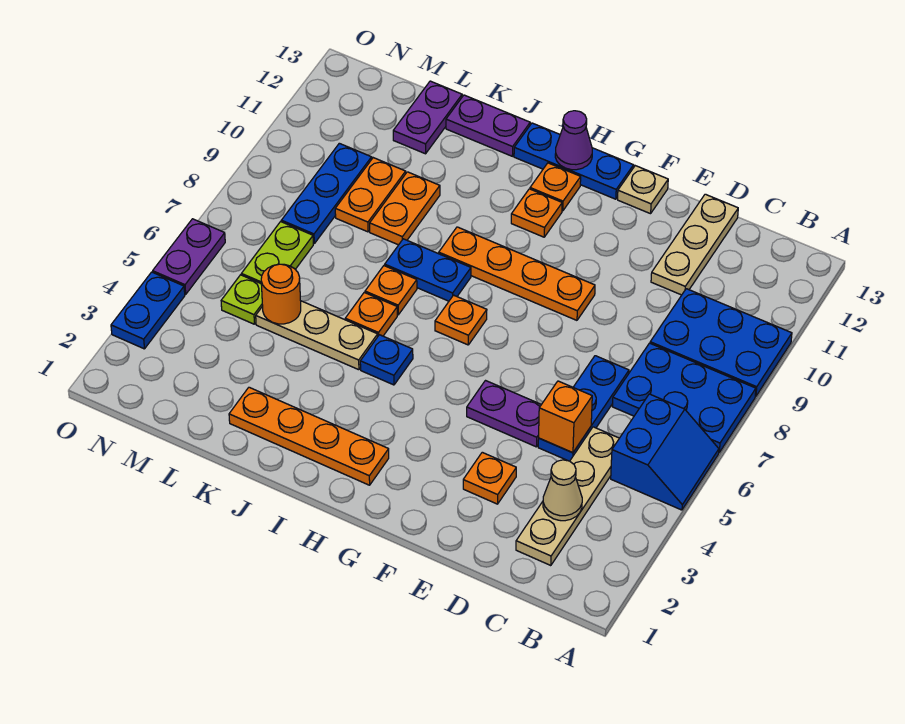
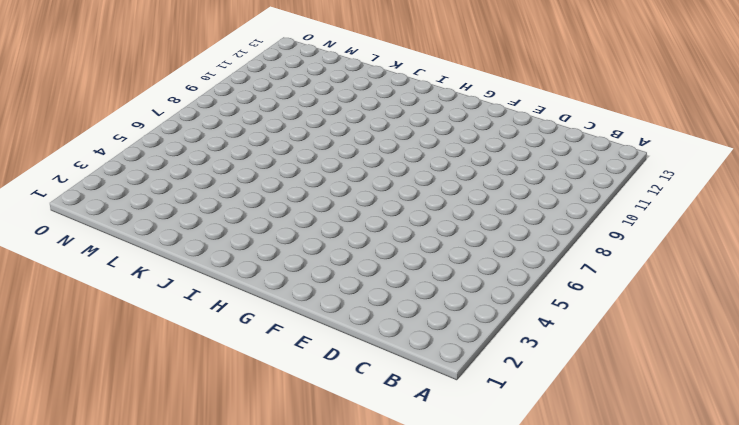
none -> blue 2x2 slope [611,394,719,510]
none -> blue 2x3 plate [612,343,756,452]
none -> blue 2x3 plate [650,289,792,396]
none -> tan 1x4 plate [516,427,619,566]

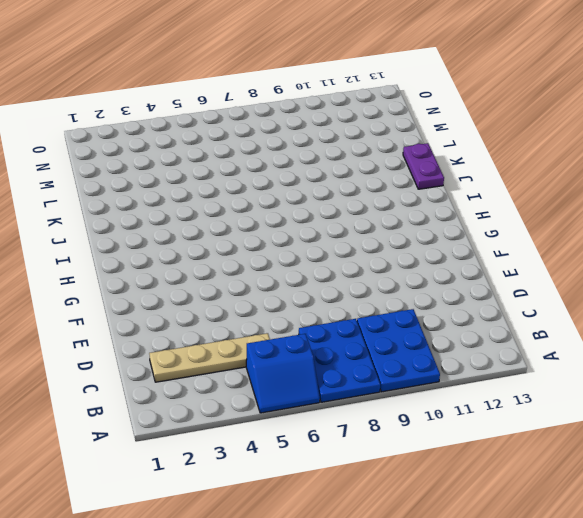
none -> blue 1x3 plate [538,356,629,461]
none -> tan 1x3 plate [651,194,738,295]
none -> orange 1x1 plate [463,452,516,504]
none -> purple 1x2 plate [467,381,541,447]

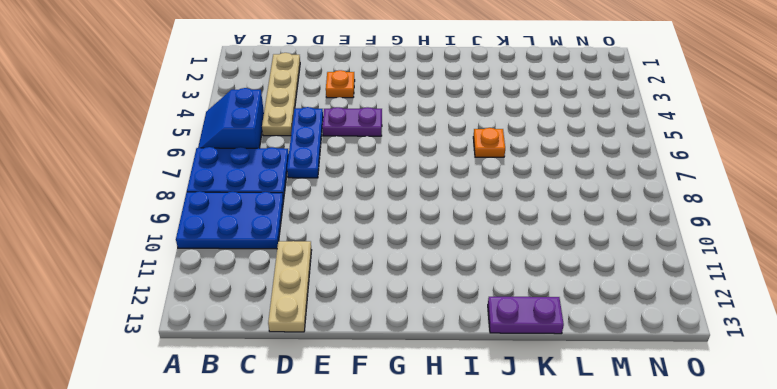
none -> orange 1x4 plate [439,227,595,320]
none -> tan 1x1 plate [618,166,668,214]
none -> blue 1x3 plate [514,123,633,199]
none -> orange 1x4 plate [229,387,389,485]

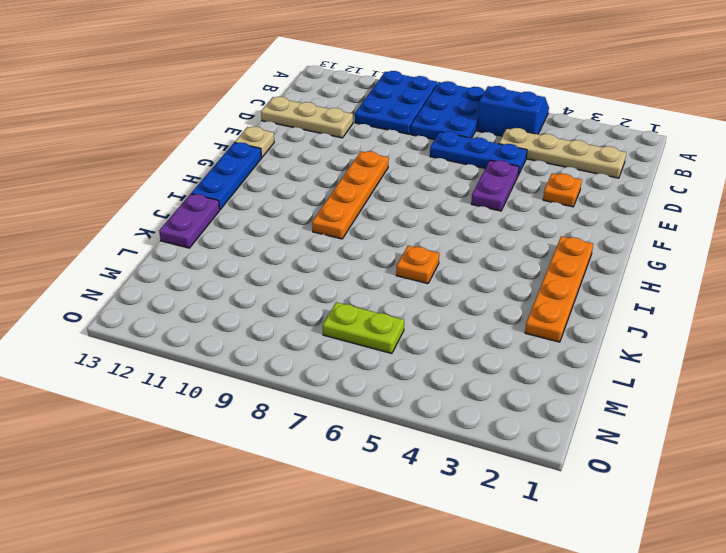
none -> orange 1x1 plate [435,295,487,345]
none -> orange 1x1 plate [511,189,562,237]
none -> orange 1x1 plate [530,163,581,211]
none -> blue 1x1 plate [360,335,413,385]

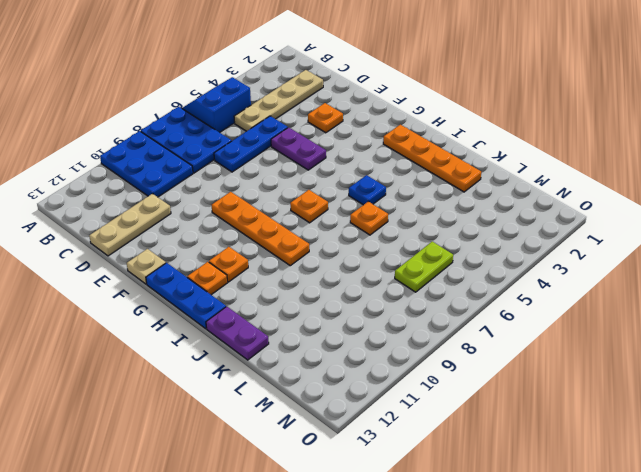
none -> blue 1x2 plate [385,239,471,301]
none -> tan 1x3 plate [256,301,378,370]
none -> orange 1x1 plate [365,266,417,315]
none -> orange 1x2 plate [370,172,440,245]

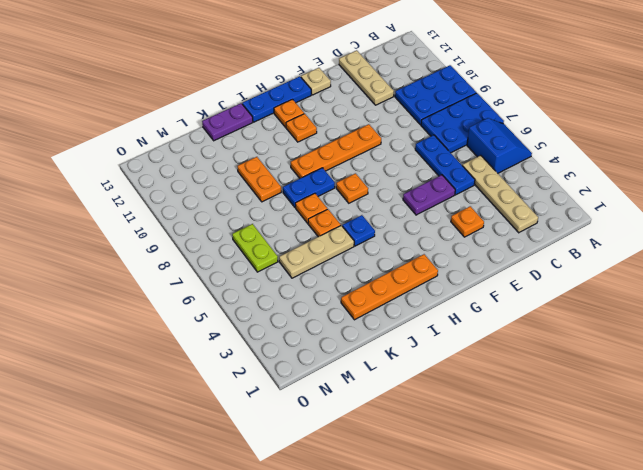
none -> orange 1x2 plate [335,158,406,232]
none -> purple 1x2 plate [393,81,462,154]
none -> lime 1x1 plate [221,275,263,324]
none -> blue 1x3 plate [281,143,372,244]

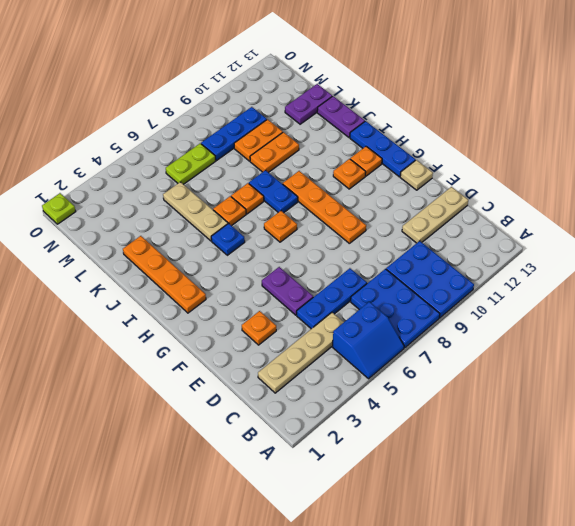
lime 1x1 plate [42,193,76,224] -> lime 1x1 plate moved to [221,275,263,324]
none -> blue 1x2 plate [111,272,185,349]
none -> purple 1x2 plate [153,219,225,294]
none -> tan 1x1 cone [543,460,582,521]
none -> orange 1x1 brick [539,381,592,453]

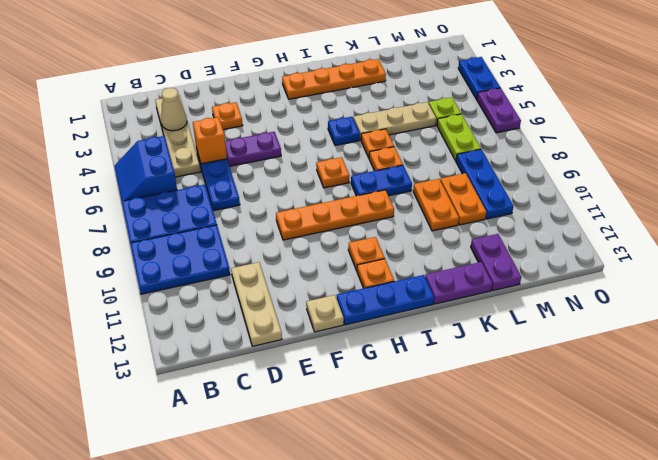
none -> purple 1x1 cone [555,111,592,170]
none -> orange 1x1 round brick [261,264,301,324]

